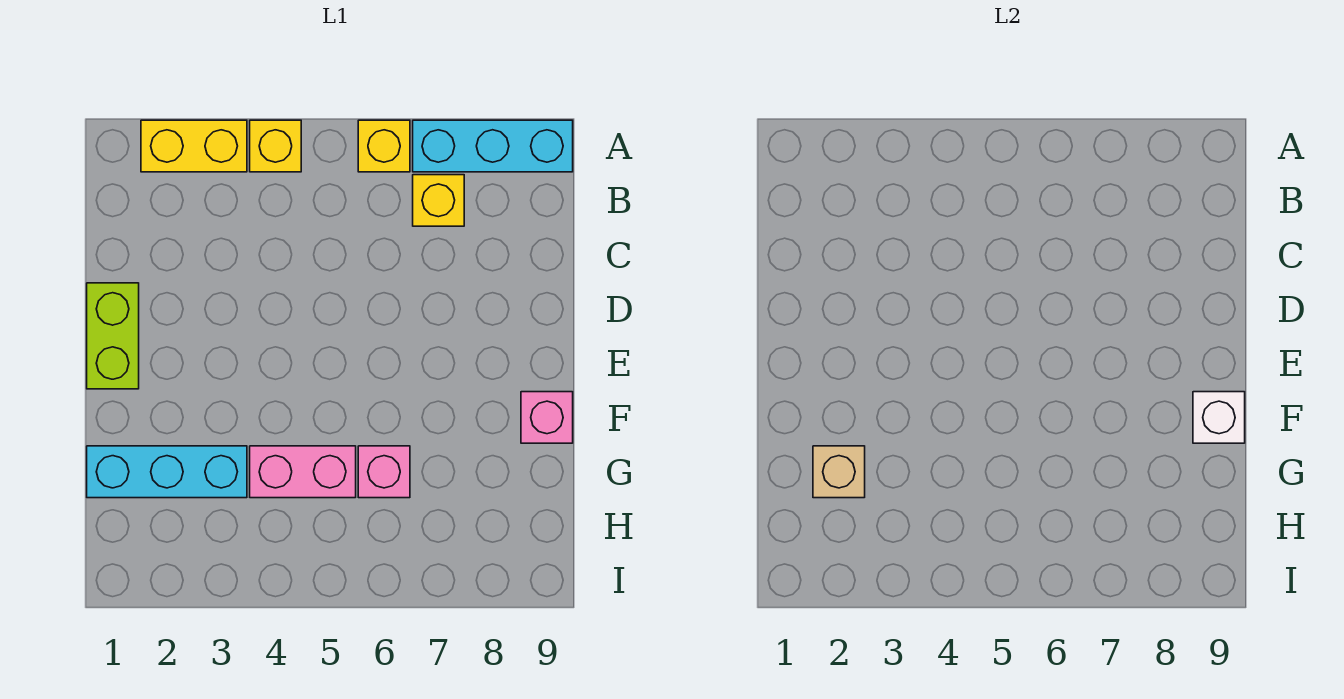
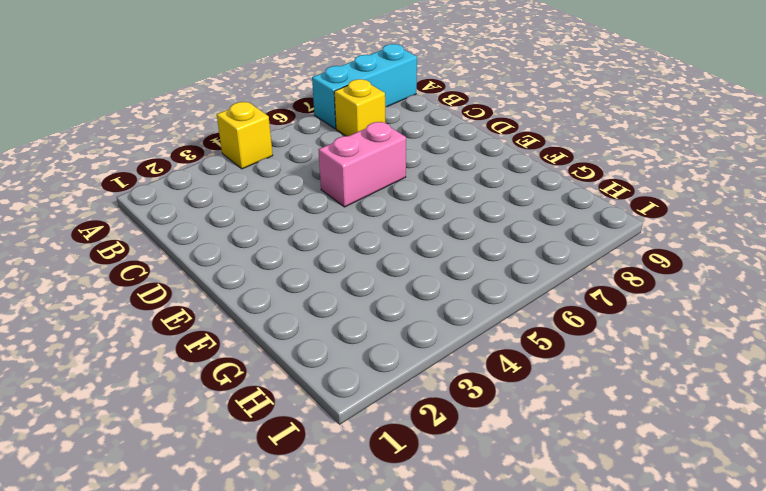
pink 1x2 brick [318,122,406,207] -> pink 1x2 brick moved to [250,446,356,498]
none -> yellow 1x2 brick [141,120,247,172]
none -> yellow 1x1 brick [358,120,410,172]
none -> lime 1x2 brick [87,283,139,389]

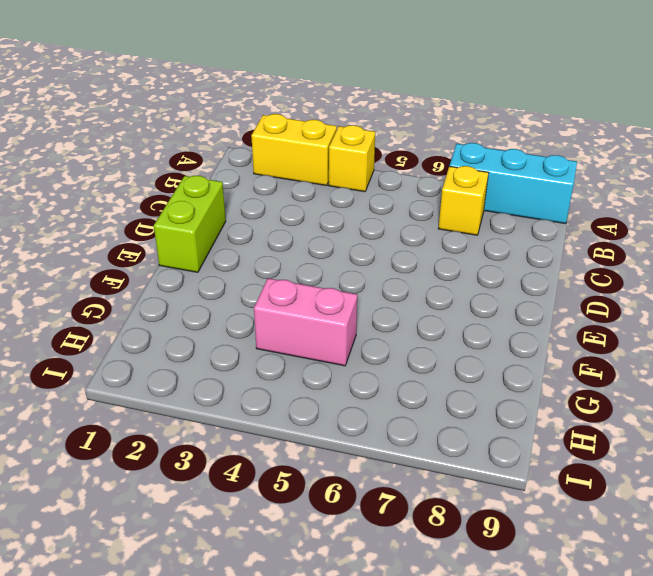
none -> yellow 1x1 brick [358,120,410,172]
none -> pink 1x1 brick [521,392,573,443]
none -> cyan 1x3 brick [87,446,247,498]

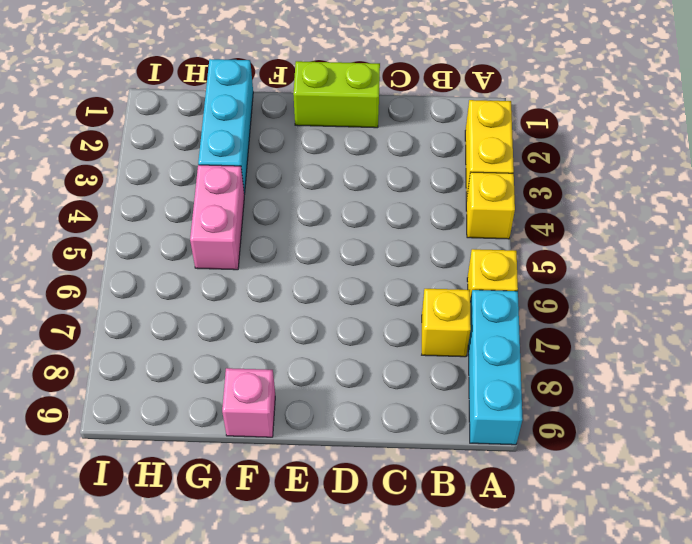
none -> pink 1x1 brick [358,446,410,498]
none -> white 1x1 brick [1193,392,1245,443]
none -> tan 1x1 brick [813,446,865,498]

